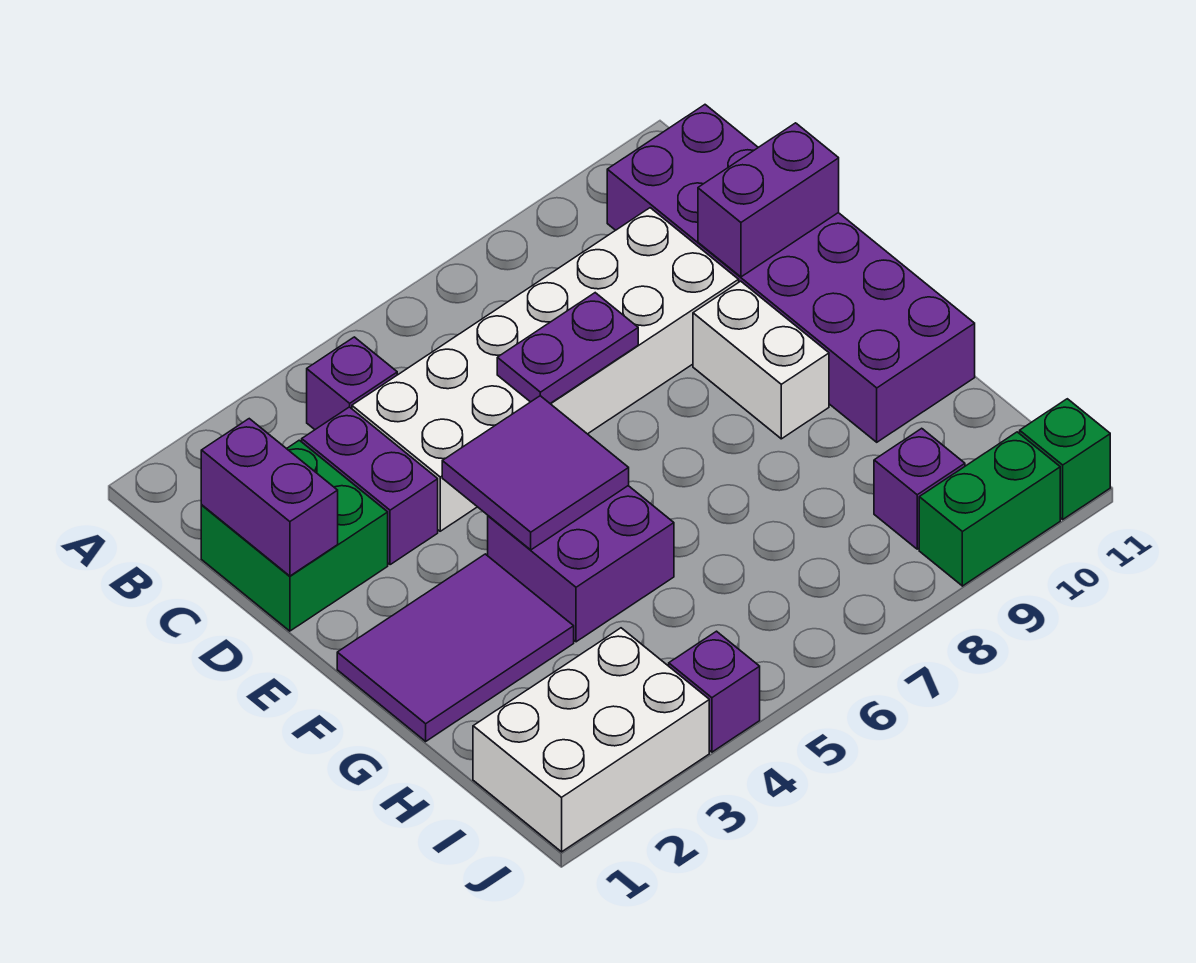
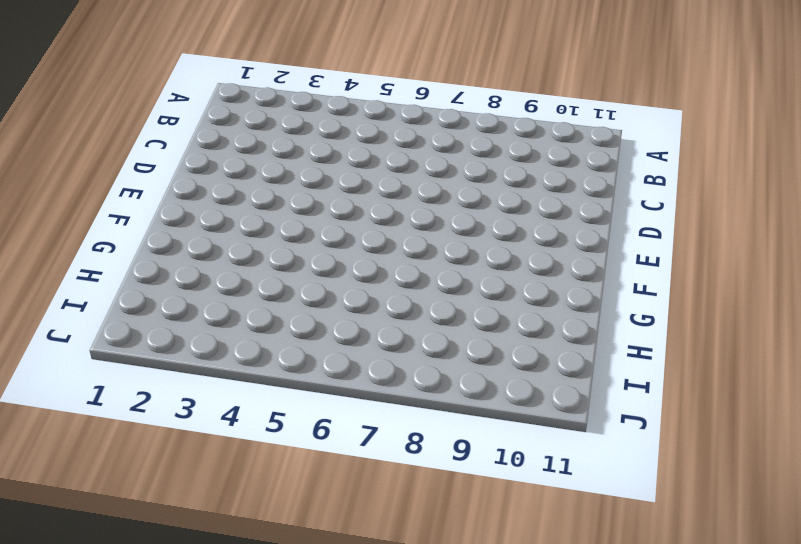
none -> purple 1x1 brick [307,337,397,429]
none -> purple 2x6 brick [607,105,975,442]
none -> green 2x2 brick [201,440,388,631]

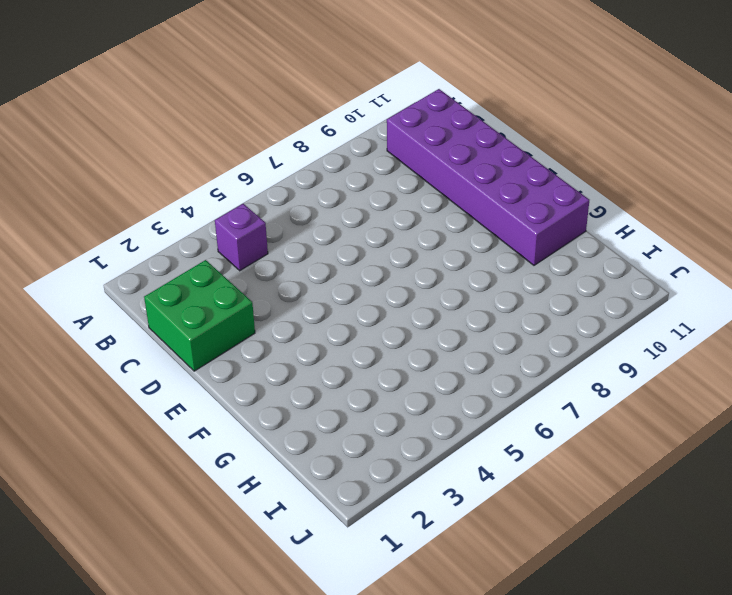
none -> purple 1x2 brick [302,407,438,565]
none -> white 2x6 brick [352,208,739,531]
none -> white 1x2 brick [693,281,829,439]

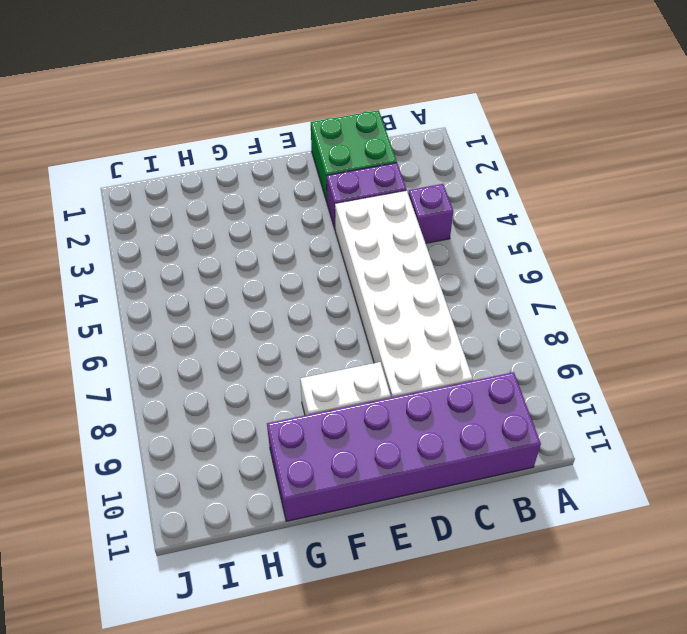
none -> purple 2x3 tile [337,554,574,741]
none -> purple 2x2 brick [488,486,674,642]
none -> white 2x3 brick [473,628,709,852]

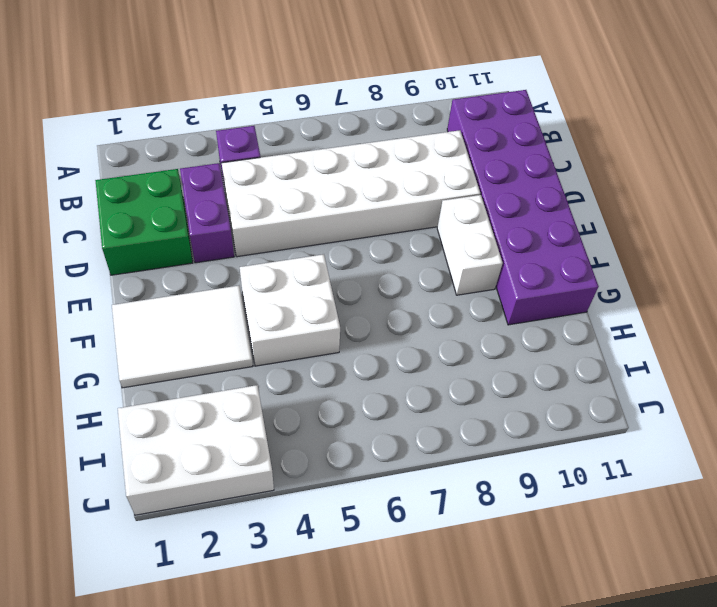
white 2x3 tile [112,286,253,388] -> purple 2x3 tile [337,554,574,741]
white 2x2 brick [240,254,340,366] -> purple 2x2 brick [488,486,674,642]
none -> purple 1x1 brick [874,428,965,549]
none -> purple 1x1 brick [669,631,760,752]
none -> green 1x2 brick [919,432,1060,586]

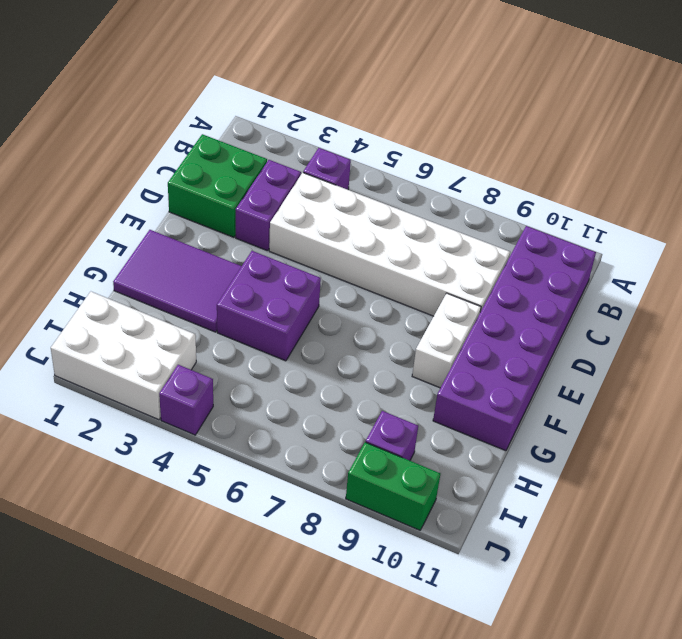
none -> green 1x1 brick [1020,399,1110,519]
none -> purple 1x2 brick [201,419,338,576]
none -> purple 1x2 plate [497,293,638,404]

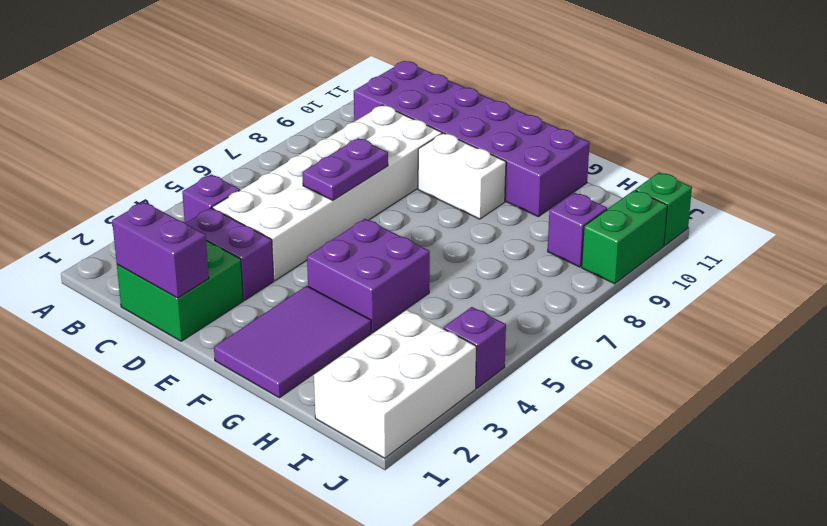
none -> purple 1x2 brick [698,123,839,277]
none -> purple 2x2 tile [442,396,629,550]

